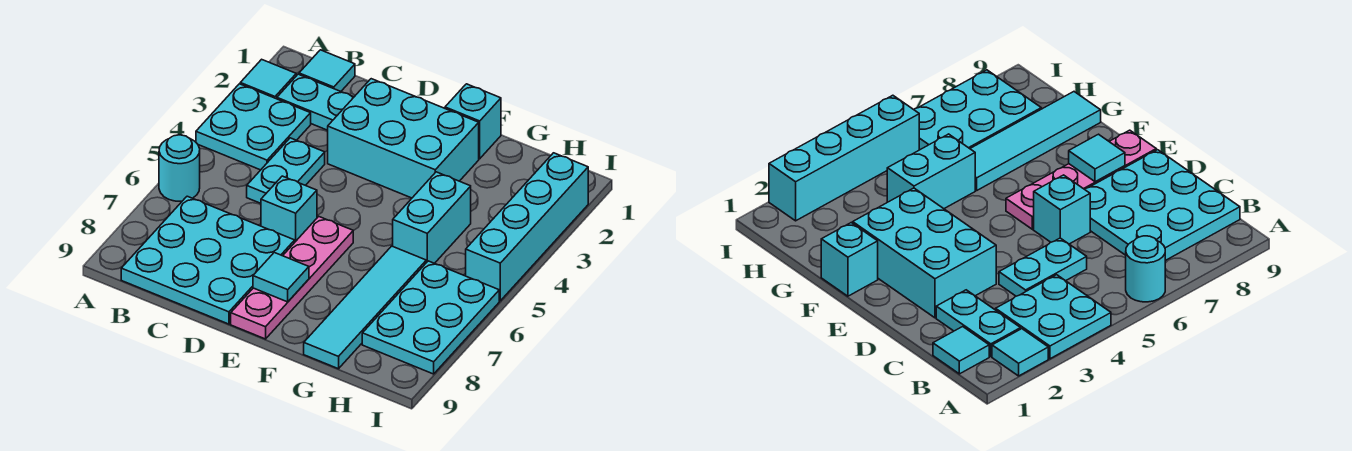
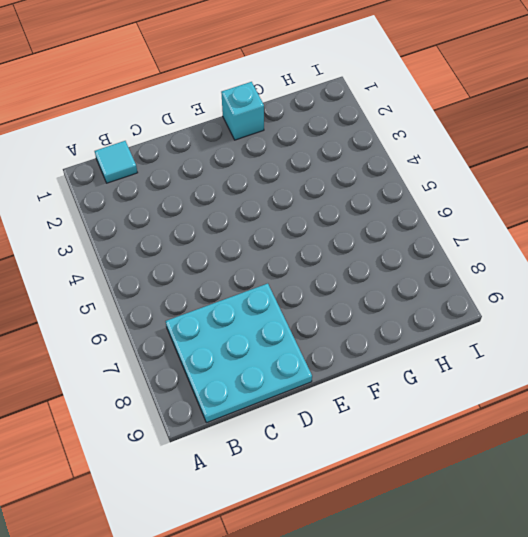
none -> cyan 1x1 tile [240,59,296,99]
none -> cyan 2x2 plate [196,84,311,170]
none -> cyan 1x1 round brick [159,135,200,201]

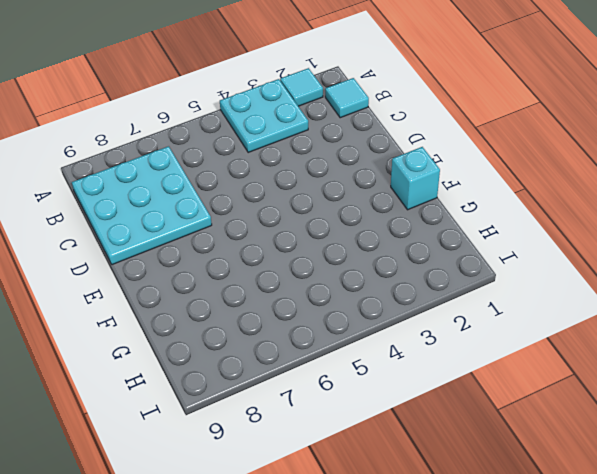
none -> cyan 1x1 round brick [159,135,200,201]
none -> cyan 1x2 plate [277,74,354,130]
none -> cyan 1x2 plate [247,138,325,203]

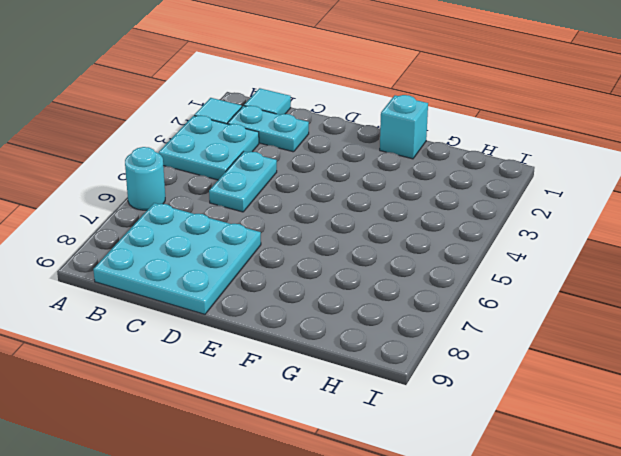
none -> cyan 2x3 brick [328,79,479,198]
none -> cyan 1x1 brick [261,176,317,242]
none -> pink 1x4 plate [231,216,353,339]

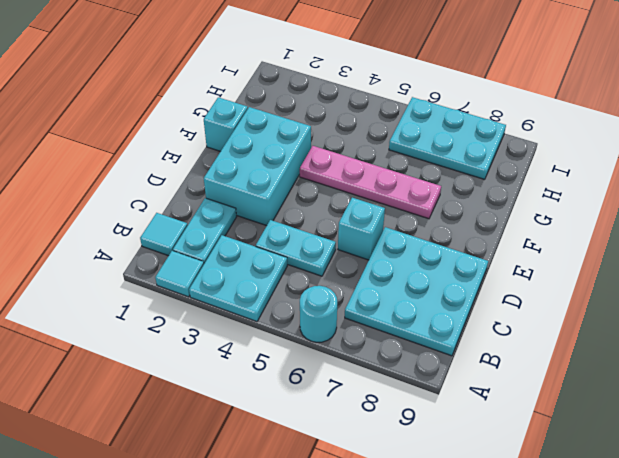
pink 1x4 plate [300,146,441,219] -> pink 1x4 plate moved to [231,216,353,339]
none -> cyan 1x2 brick [393,172,471,263]
none -> cyan 1x4 tile [304,246,426,369]
none -> cyan 1x4 brick [466,153,588,301]

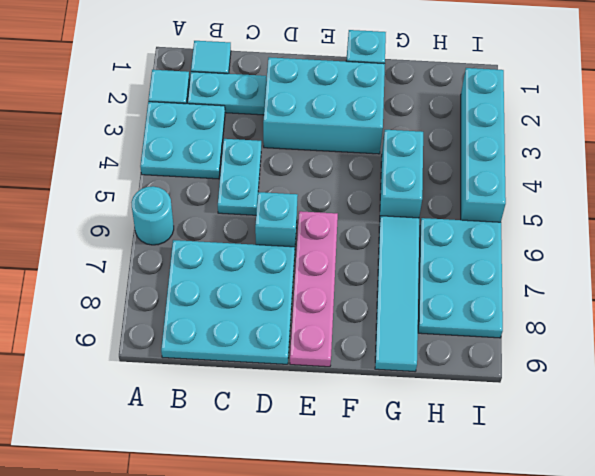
none -> cyan 1x1 tile [253,253,309,302]

